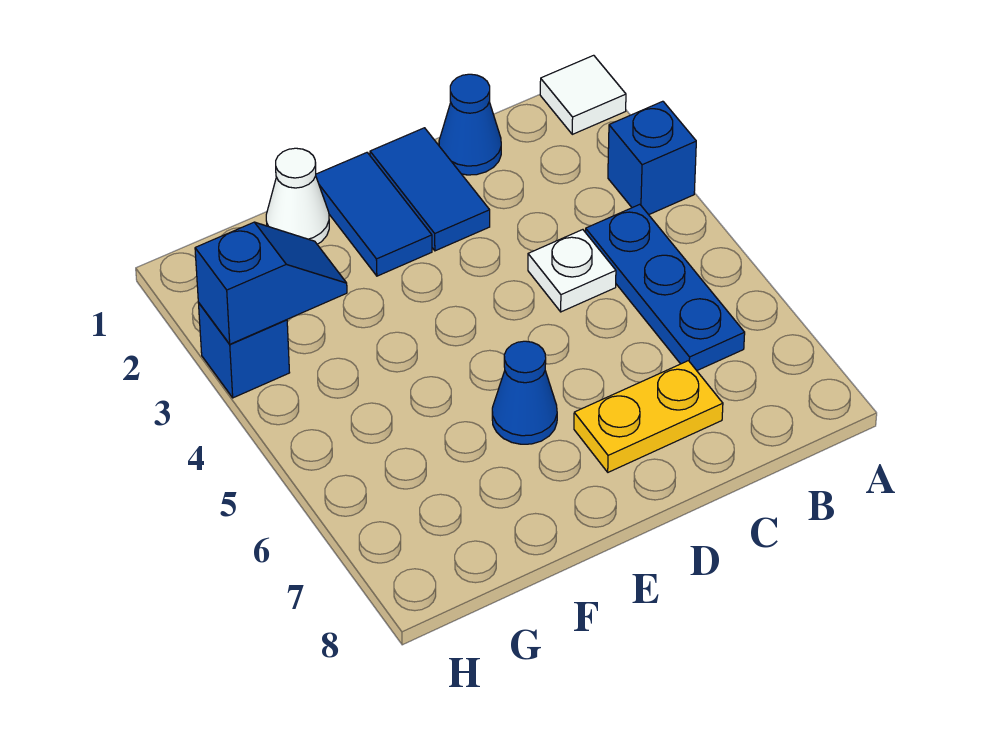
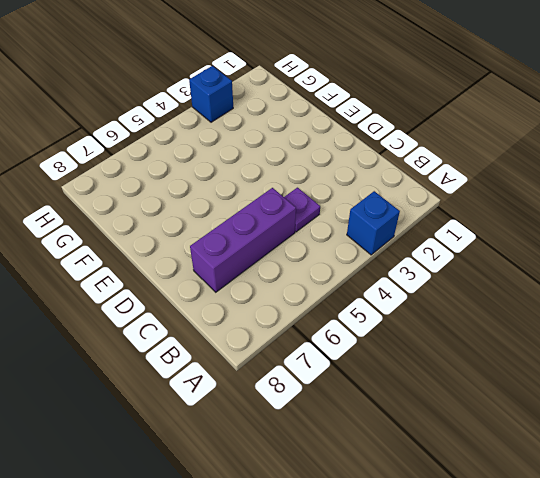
purple 1x1 plate [284,188,320,232] -> white 1x1 plate [528,230,616,312]
purple 1x3 brick [190,188,296,292] -> yellow 1x2 plate [574,361,723,472]
none -> white 1x1 tile [540,55,626,134]
none -> blue 1x3 plate [586,204,745,370]
none -> blue 1x1 cone [439,74,501,175]

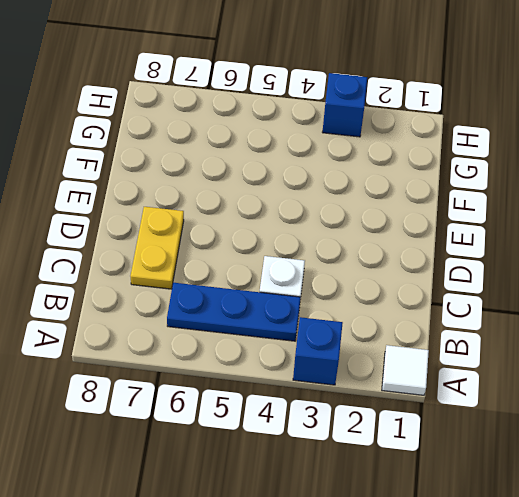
none -> blue 1x1 cone [439,74,501,175]
none -> blue 1x2 tile [370,128,490,251]
none -> blue 1x2 tile [316,153,432,276]

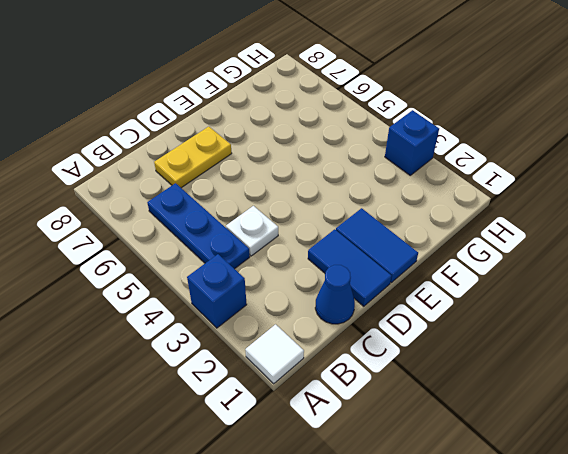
none -> blue 1x1 cone [492,341,557,444]
none -> white 1x1 cone [266,148,329,244]
none -> blue 1x2 slope [195,222,347,344]

